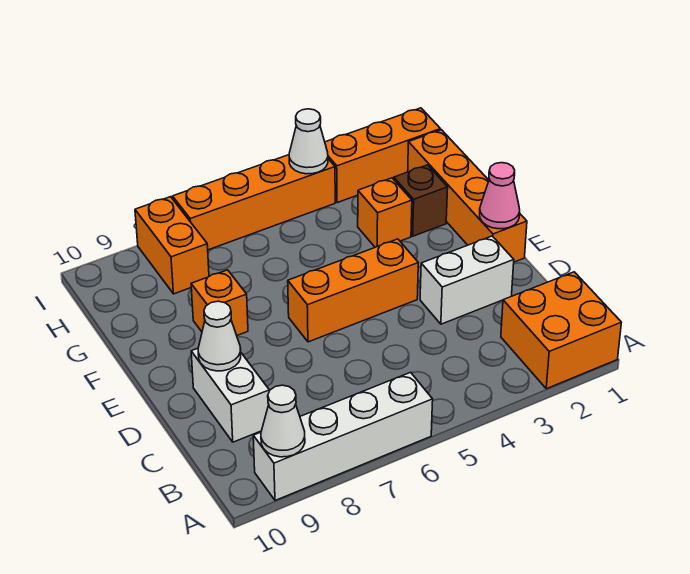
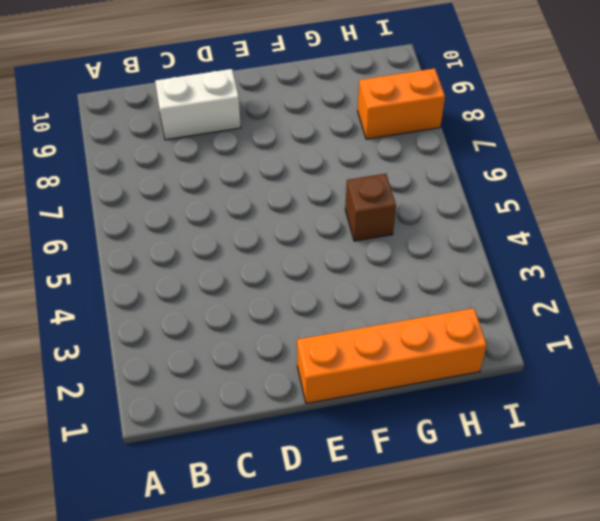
brown 1x1 brick [345,174,396,241] -> brown 1x1 brick moved to [394,165,448,236]
none -> orange 2x2 brick [501,272,621,389]
none -> white 1x4 brick [253,372,433,501]
none -> white 1x2 brick [420,236,514,324]

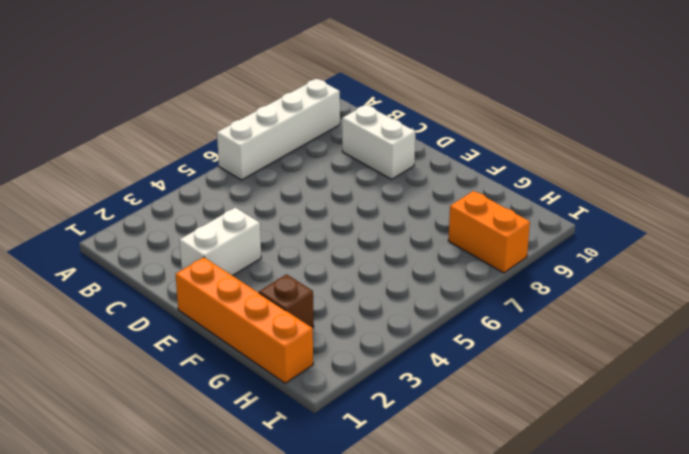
none -> orange 2x2 brick [501,272,621,389]
none -> orange 1x3 brick [288,239,418,342]
none -> orange 1x1 brick [191,270,248,335]

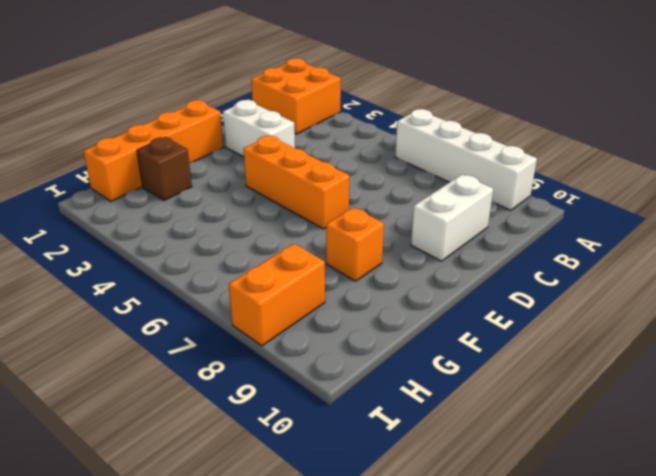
none -> orange 1x1 brick [358,178,412,247]
none -> orange 1x3 brick [325,108,441,203]
none -> orange 1x4 brick [173,155,335,250]

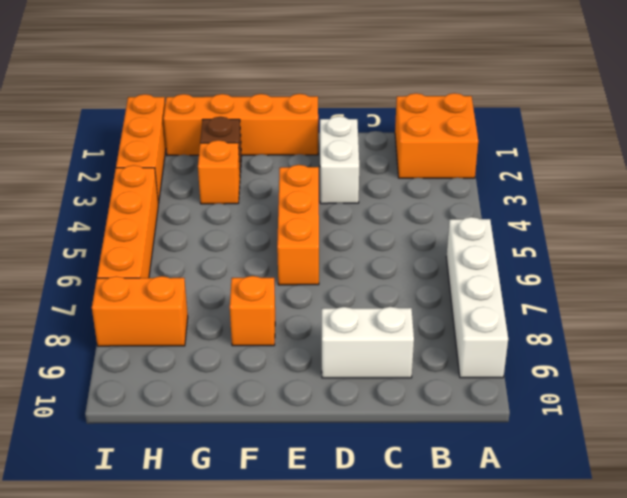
none -> white 1x1 cone [261,385,305,457]
none -> white 1x1 cone [198,301,241,371]
none -> pink 1x1 cone [480,163,520,229]

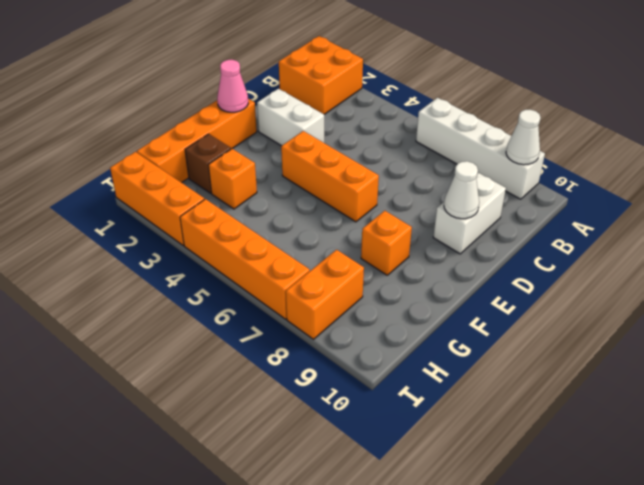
none -> white 1x1 cone [289,109,328,174]

